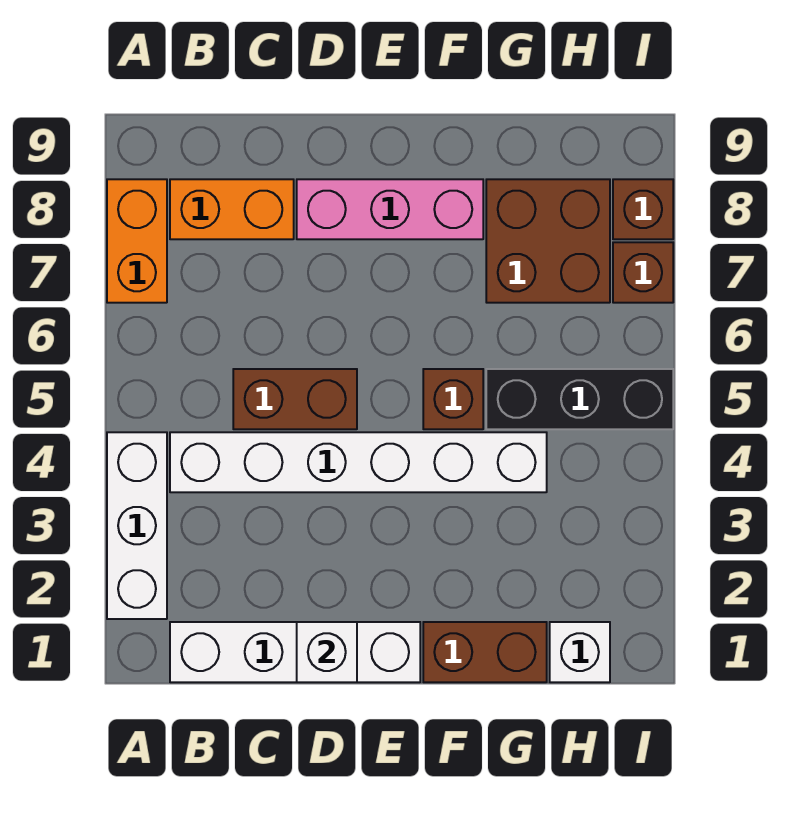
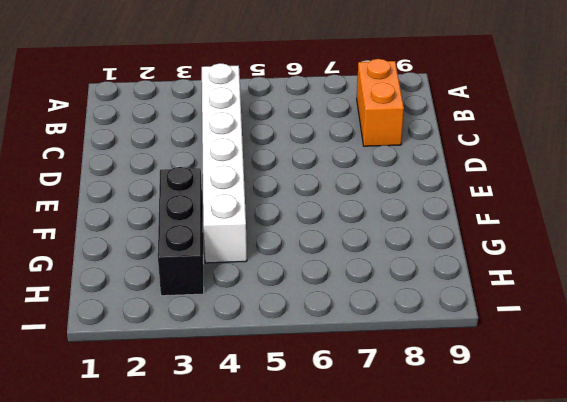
black 1x3 brick [158,167,204,296] -> black 1x3 brick moved to [486,369,673,429]
none -> white 1x3 brick [107,432,167,619]
none -> orange 1x2 brick [107,179,167,303]
none -> white 1x4 brick [170,622,420,682]

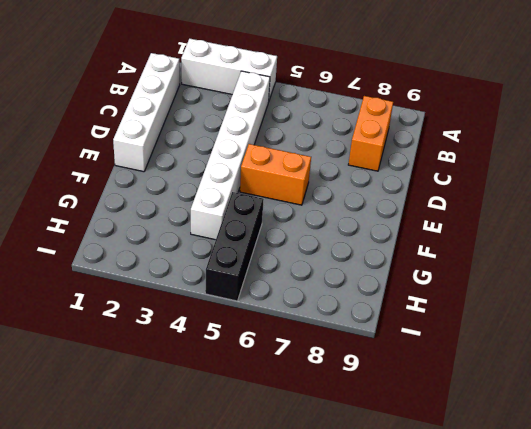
orange 1x2 brick [240,144,311,205] -> orange 1x2 brick moved to [107,179,167,303]
none -> brown 1x2 brick [233,369,357,429]
none -> pink 1x3 brick [297,179,483,239]
none -> brown 1x2 brick [423,622,547,682]

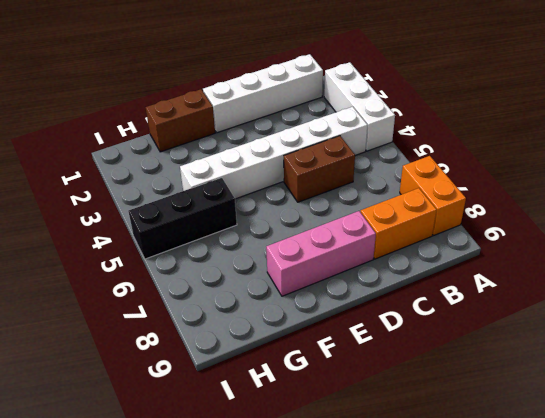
none -> brown 1x1 brick [423,369,483,429]
none -> brown 2x2 brick [486,179,610,303]
none -> white 1x1 brick [550,622,610,682]

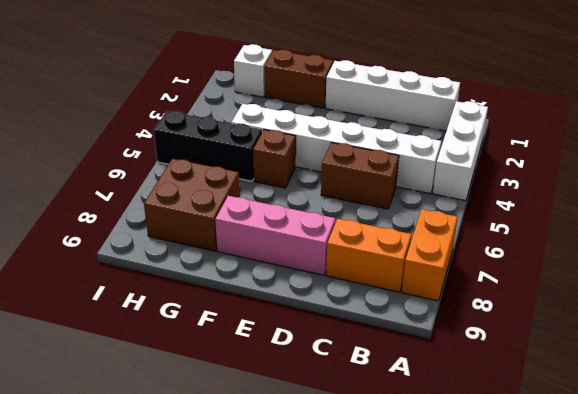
none -> brown 1x1 brick [613,242,673,303]
none -> brown 1x1 brick [613,179,673,239]
none -> white 1x1 brick [297,622,357,682]

